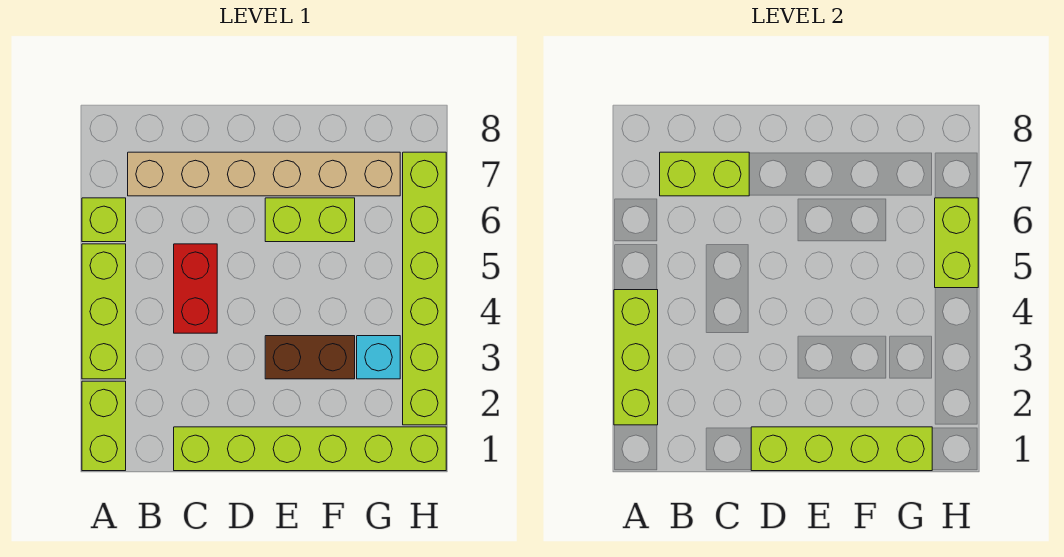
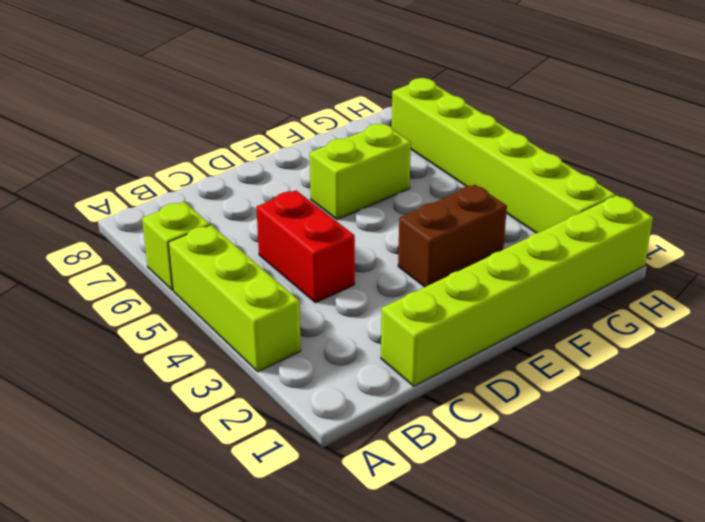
none -> lime 1x2 brick [82,381,126,471]
none -> tan 1x6 brick [128,152,400,196]
none -> cyan 1x1 brick [357,336,400,379]

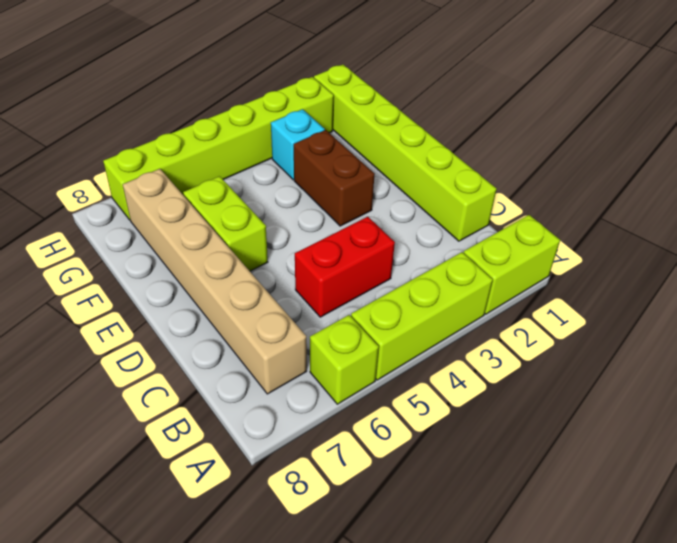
none -> lime 1x3 brick [614,290,658,425]
none -> lime 1x2 brick [660,152,749,196]
none -> lime 1x4 brick [751,427,932,471]

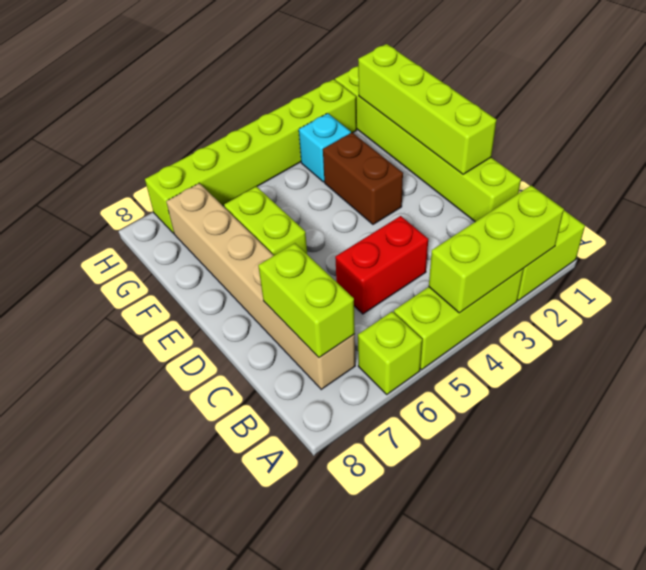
none -> lime 1x2 brick [935,198,978,288]

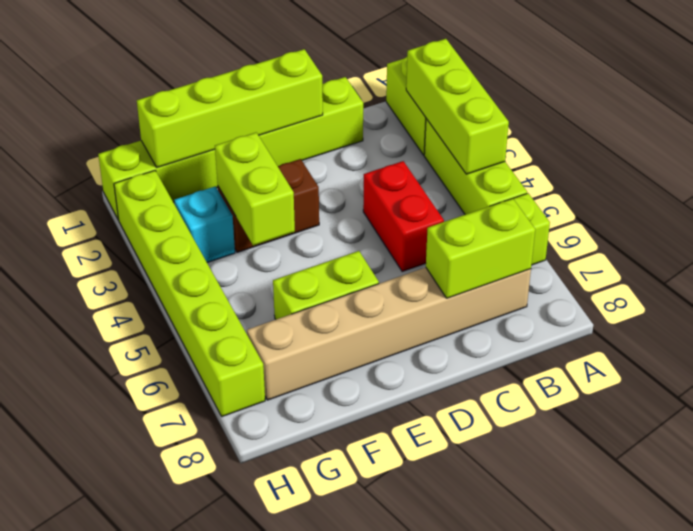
lime 1x2 brick [215,133,295,246] -> lime 1x2 brick moved to [935,198,978,288]

